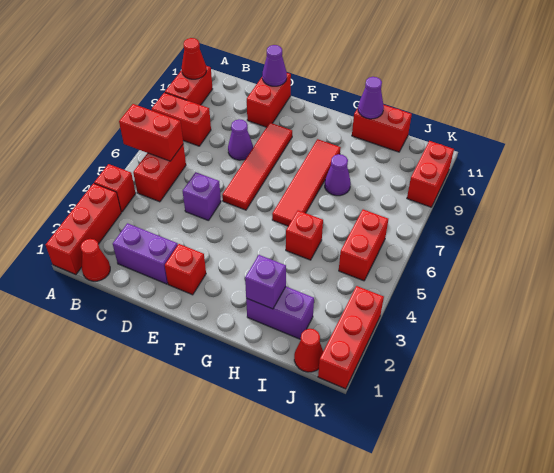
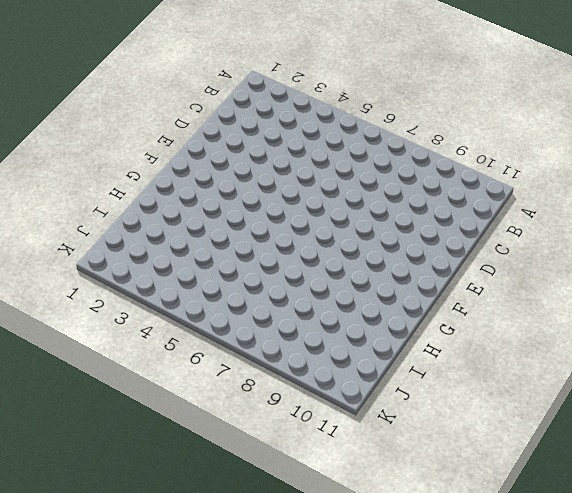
none -> red 1x3 brick [46,183,121,275]
none -> red 1x1 brick [94,164,136,212]
none -> red 1x2 brick [152,93,211,146]

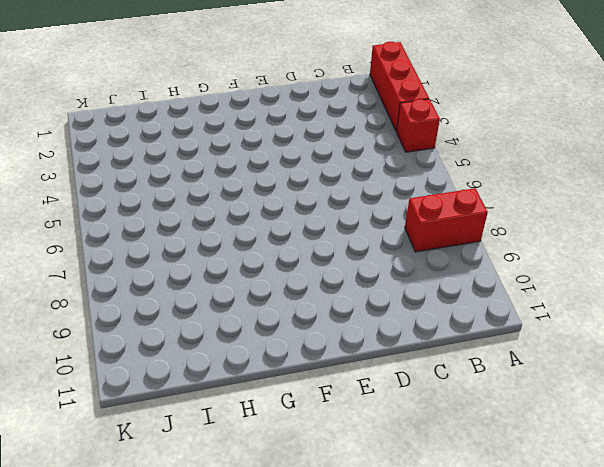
none -> red 1x2 brick [165,66,212,105]
none -> red 1x1 cone [80,239,110,281]
none -> red 1x2 brick [133,145,186,202]

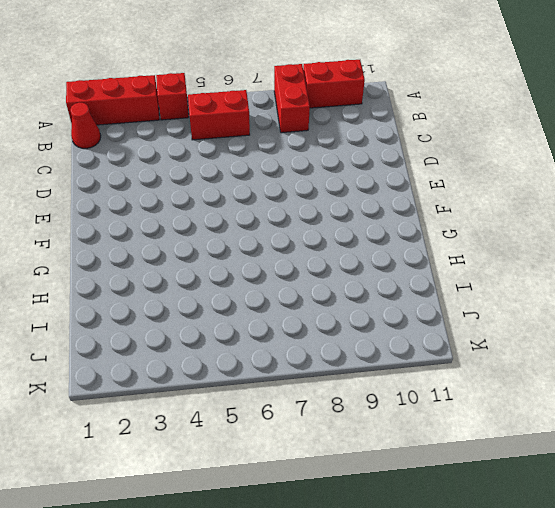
none -> purple 1x2 brick [113,223,178,284]
none -> purple 1x1 brick [183,172,221,221]
none -> purple 1x1 cone [228,119,253,160]

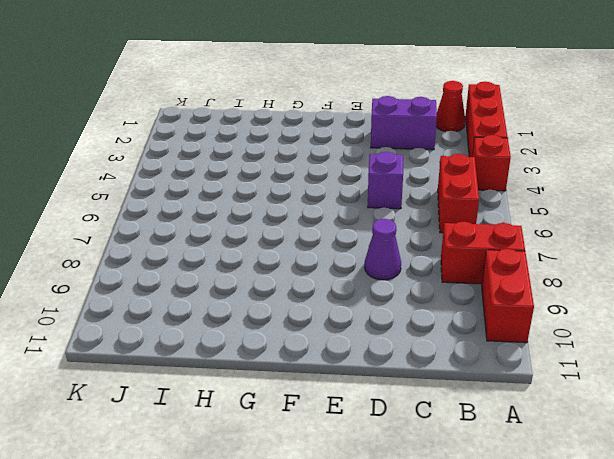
none -> red 1x2 brick [247,73,291,127]
none -> red 1x1 brick [165,244,206,295]
none -> red 1x4 tile [222,123,292,210]

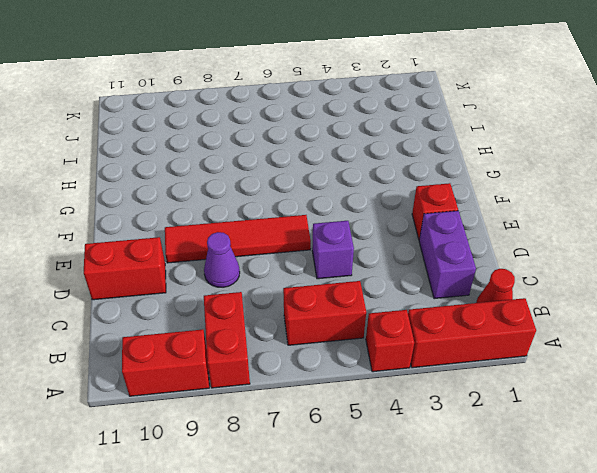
none -> red 1x4 tile [272,139,341,226]
none -> purple 1x2 brick [246,287,314,339]
none -> red 1x1 brick [286,210,323,260]

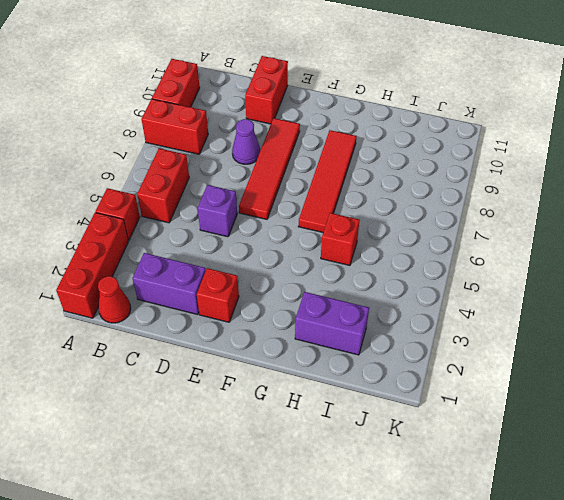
none -> purple 1x1 cone [325,154,351,196]
none -> red 1x2 brick [352,105,412,152]
none -> red 1x1 cone [294,329,323,372]

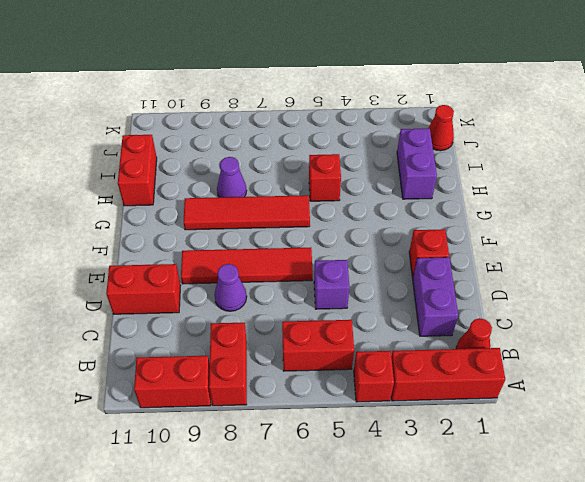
none -> red 1x2 brick [339,209,388,281]
none -> red 1x3 brick [318,286,384,389]
none -> red 1x2 brick [407,141,454,207]

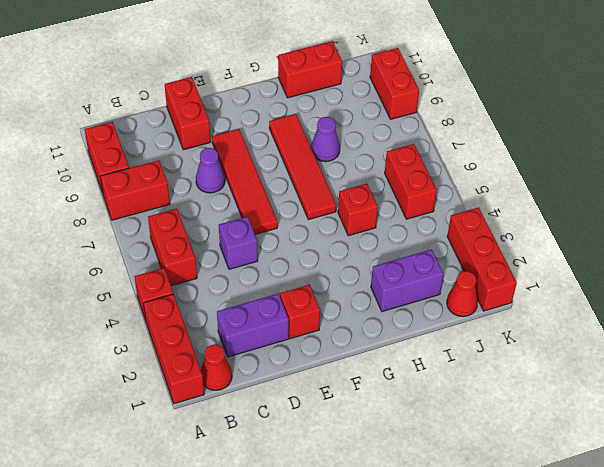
none -> red 1x2 brick [119,104,183,161]
none -> red 1x1 cone [182,38,206,79]
none -> purple 1x1 cone [262,45,287,86]

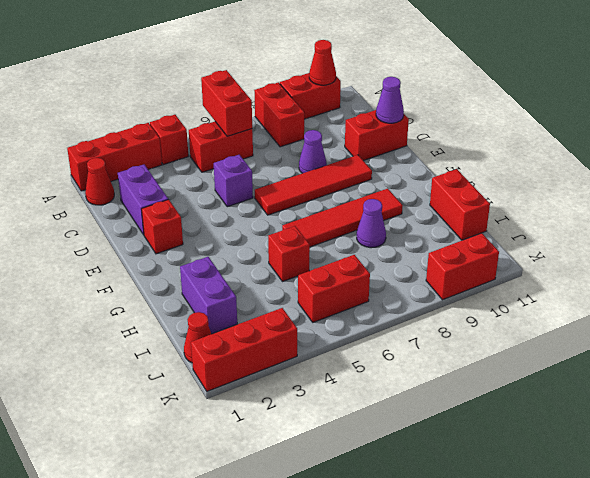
none -> purple 1x1 brick [245,255,286,309]
none -> purple 1x1 cone [358,77,384,119]

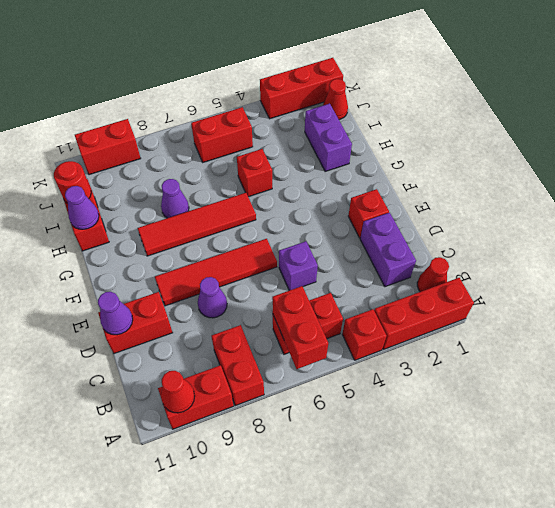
red 1x1 round brick [54,161,91,203] -> none
none -> purple 1x1 brick [245,255,286,309]

